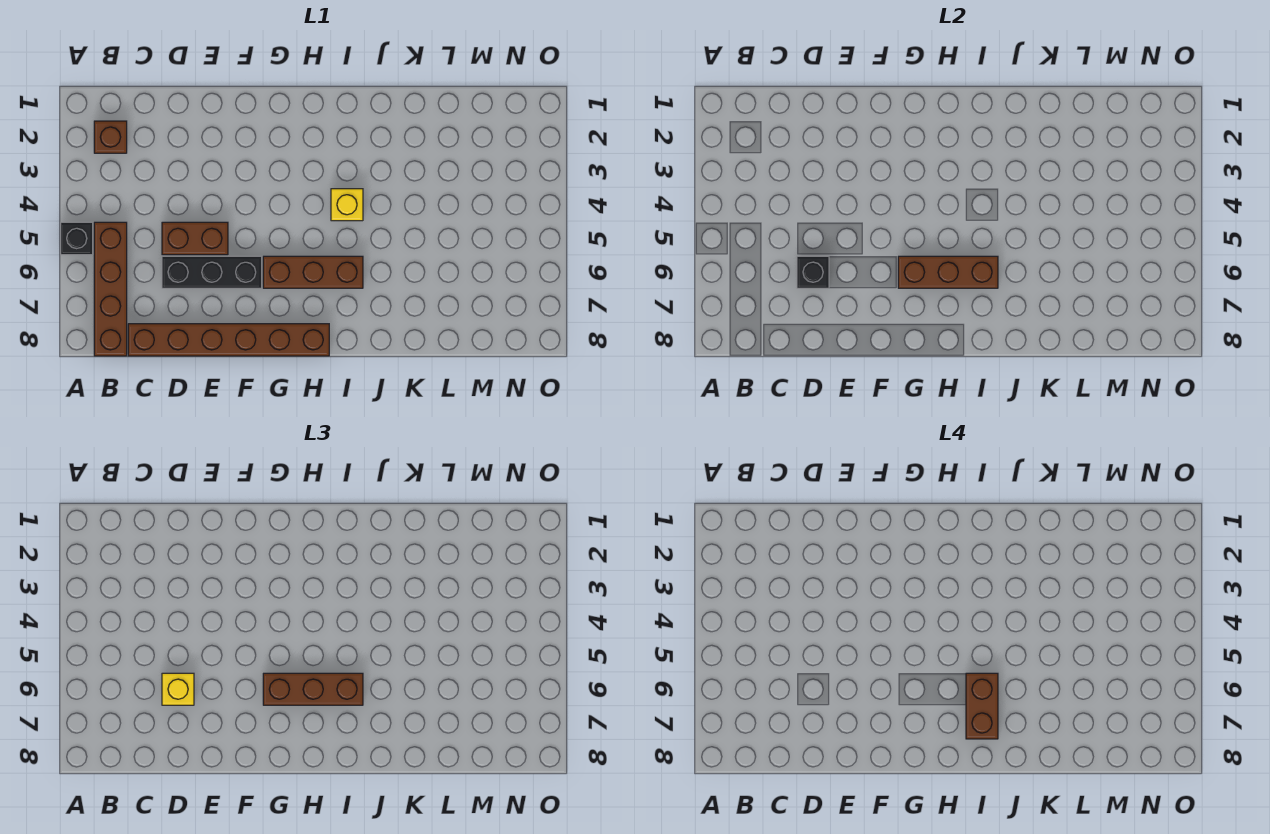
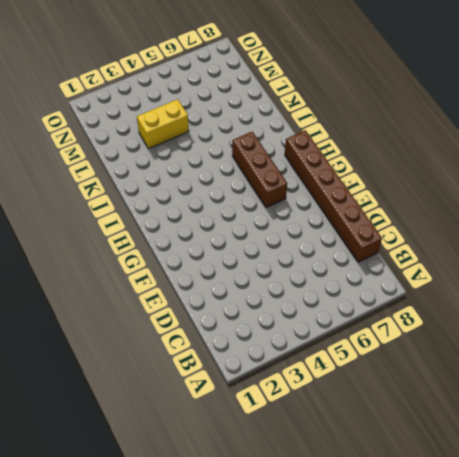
yellow 1x2 brick [137,99,189,149] -> none
none -> black 1x1 brick [61,222,93,255]
none -> brown 1x1 brick [94,121,127,153]
none -> brown 1x4 brick [94,222,127,356]

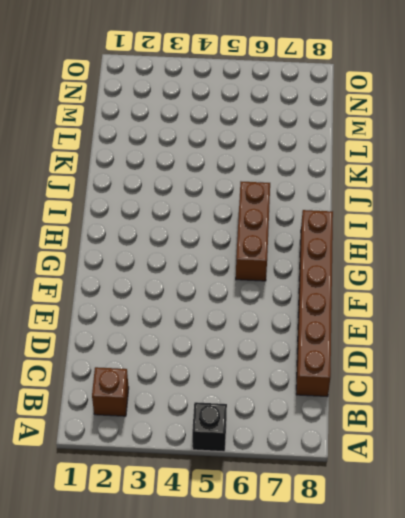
none -> brown 1x4 brick [94,222,127,356]
none -> brown 1x2 brick [162,222,228,255]
none -> black 1x3 brick [162,256,262,288]

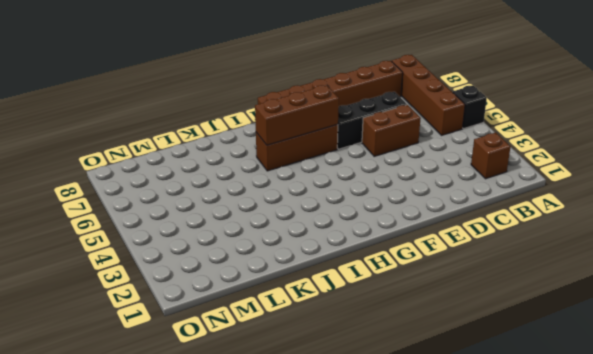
none -> yellow 1x1 brick [331,189,363,221]
none -> black 1x1 brick [797,256,829,288]
none -> yellow 1x1 brick [162,673,194,705]

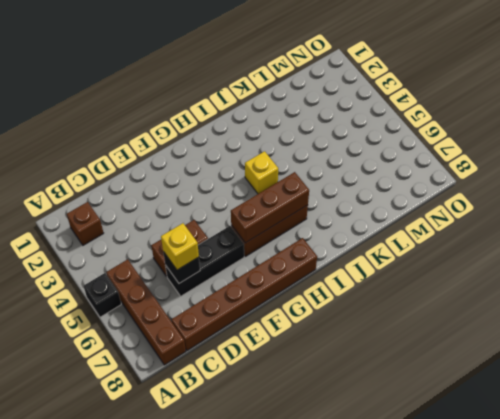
none -> brown 1x3 brick [263,673,363,705]
none -> brown 1x2 brick [966,673,998,739]

